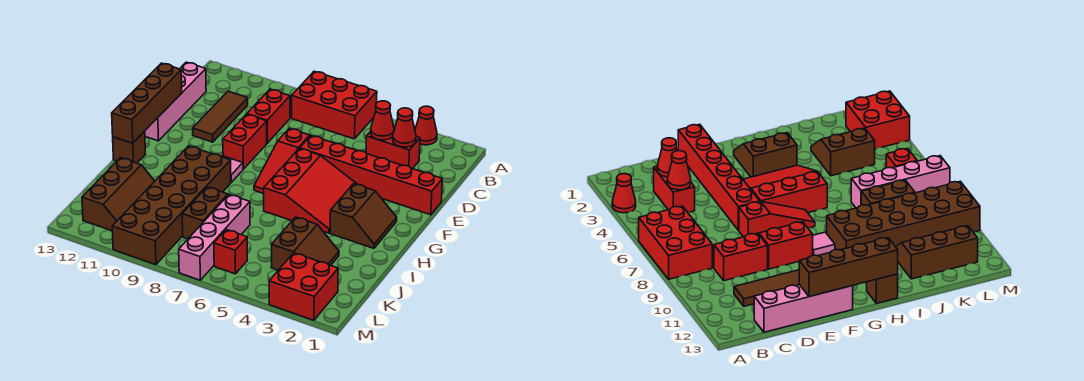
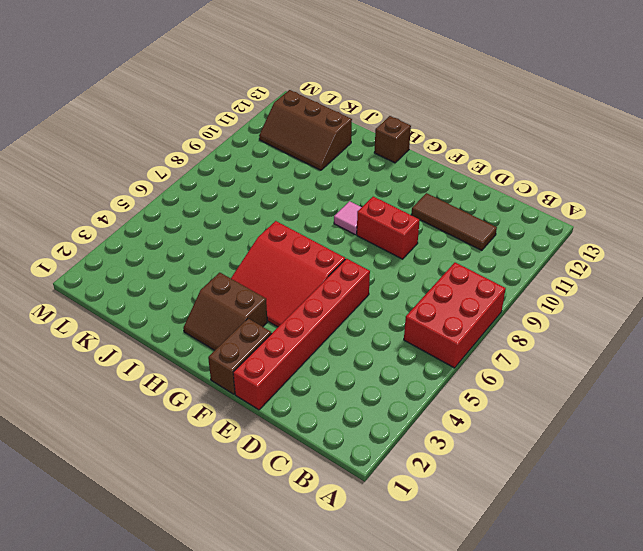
brown 1x2 brick [208,319,272,394] -> brown 1x2 brick turned to [182,187,228,239]
none -> red 1x1 cone [415,106,437,145]
none -> red 1x2 brick [366,132,420,169]
none -> red 1x2 brick [247,89,290,143]

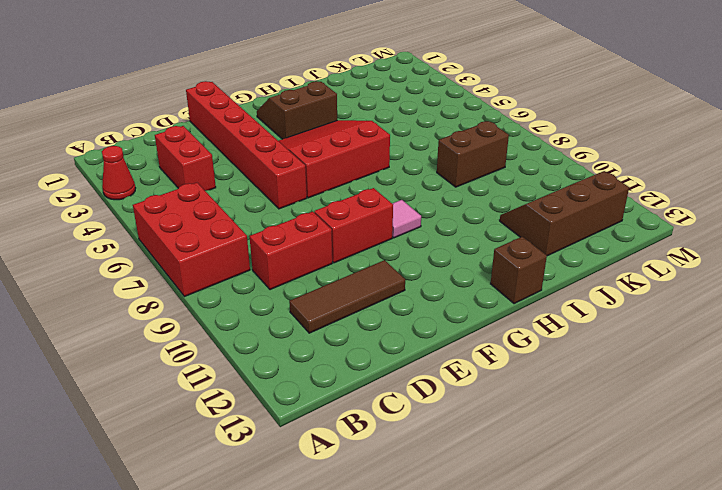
none -> pink 1x4 brick [144,62,206,141]
none -> red 1x3 slope [254,128,310,194]
none -> brown 2x6 brick [112,146,231,265]

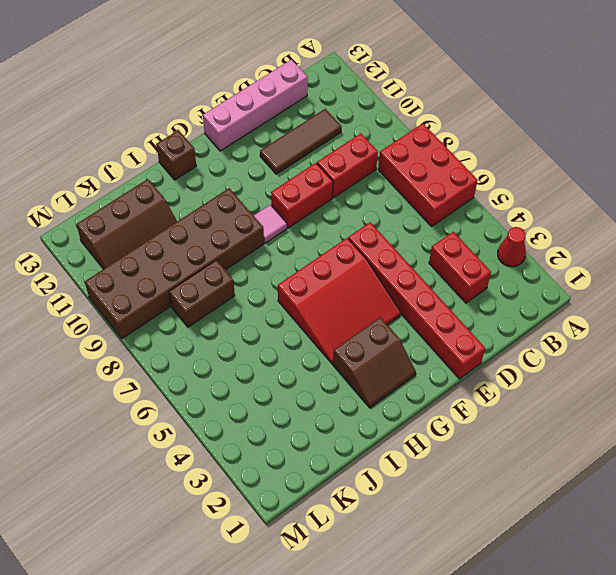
none -> red 1x3 slope [254,128,310,194]
none -> brown 2x2 slope [271,217,339,270]
none -> pink 1x4 brick [179,195,250,280]

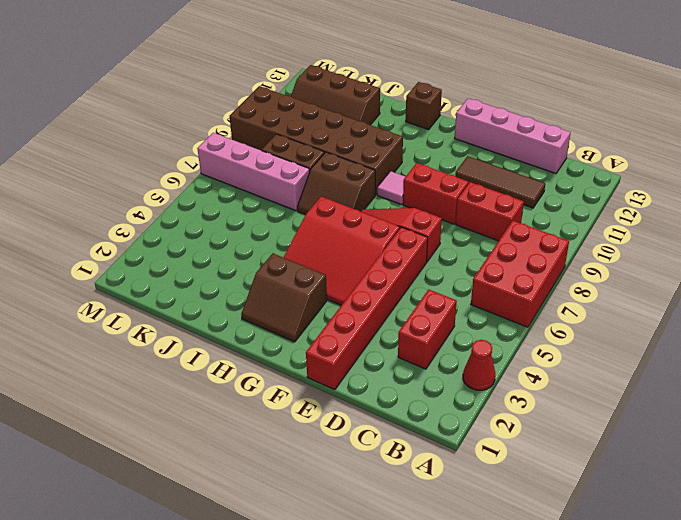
brown 2x2 slope [297,152,375,215] -> brown 2x2 slope moved to [271,217,339,270]
none -> red 2x2 brick [269,253,338,320]
none -> red 1x1 brick [214,230,247,274]
none -> red 1x1 cone [393,108,416,147]

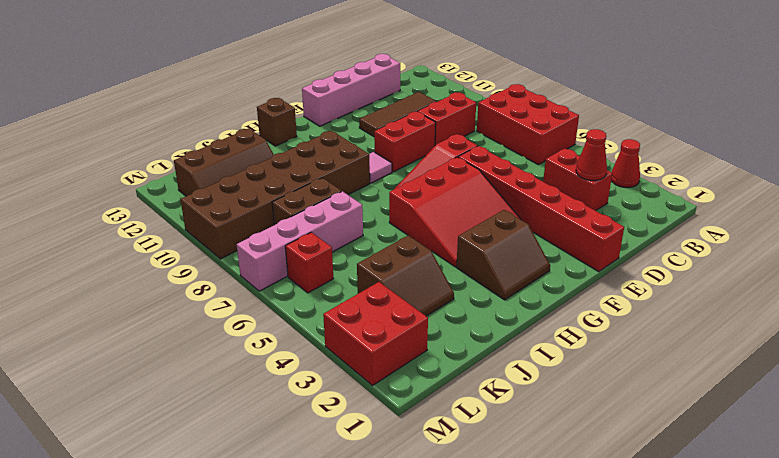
none -> red 1x1 cone [371,101,394,140]
none -> brown 1x4 brick [112,63,182,143]

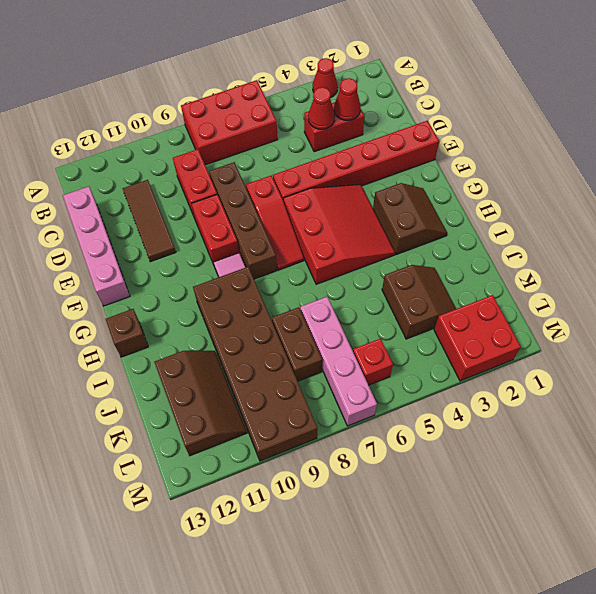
brown 1x4 brick [209,162,277,279] -> brown 1x4 brick moved to [112,63,182,143]

